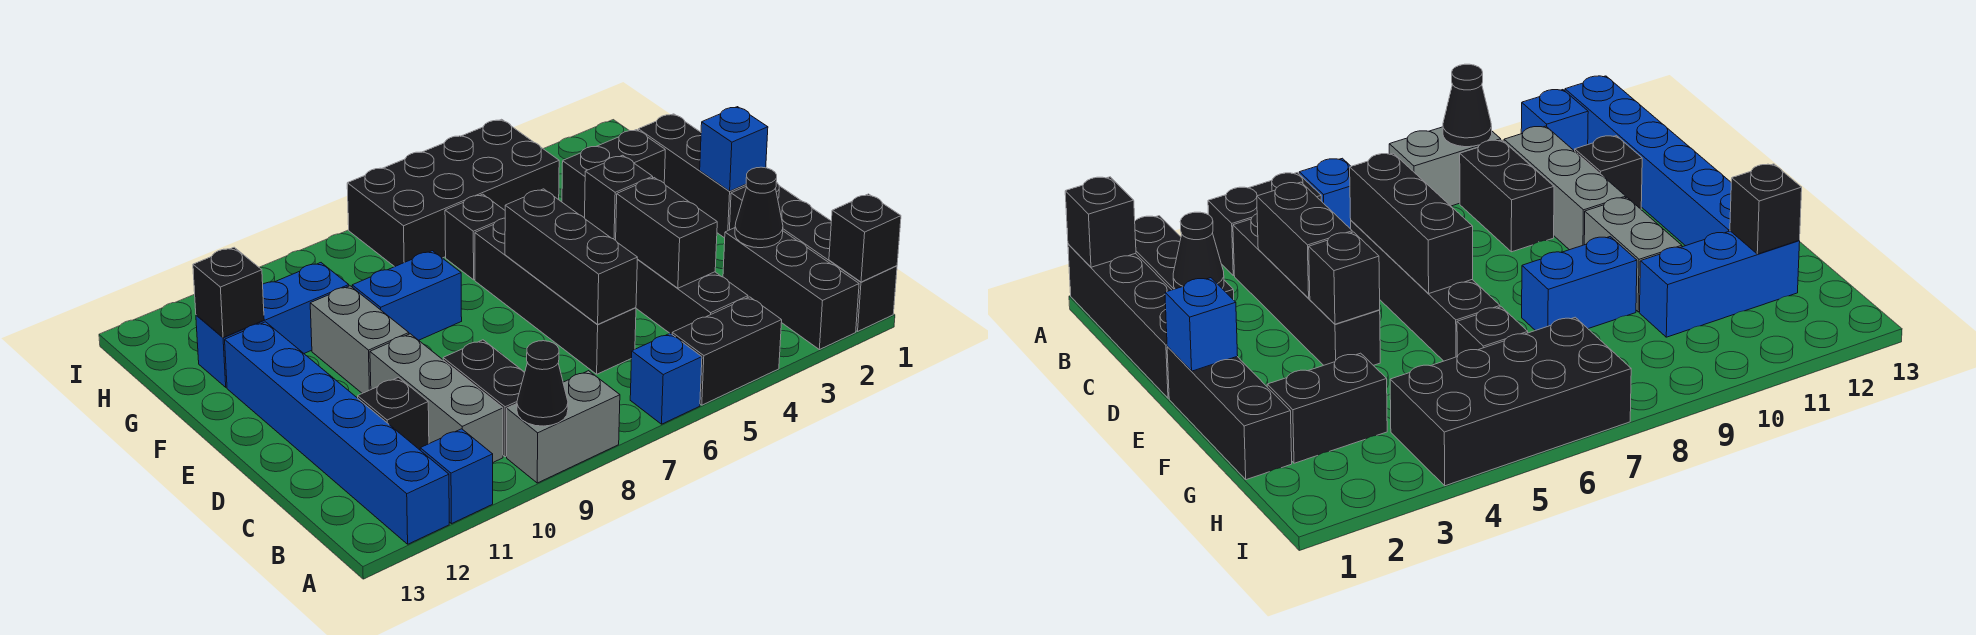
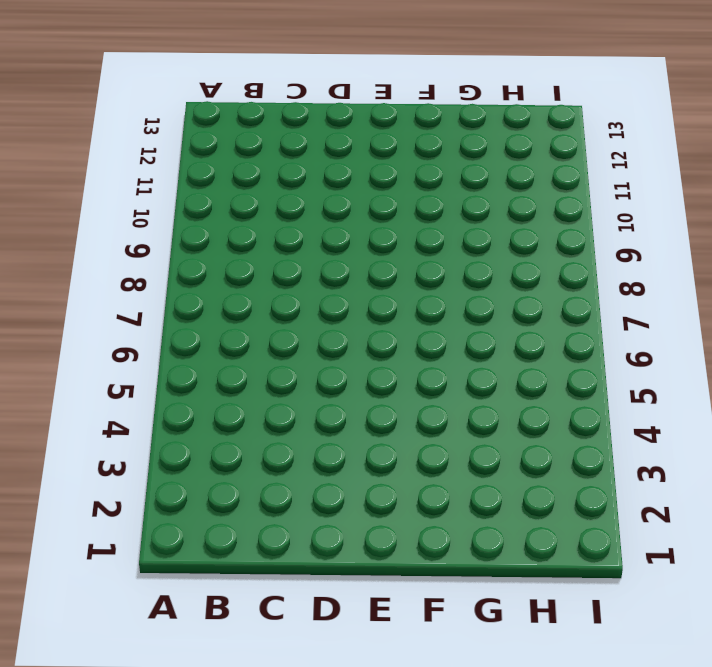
none -> black 1x4 brick [730,182,897,331]
none -> black 1x3 brick [723,228,859,350]
none -> black 1x2 brick [672,297,782,405]

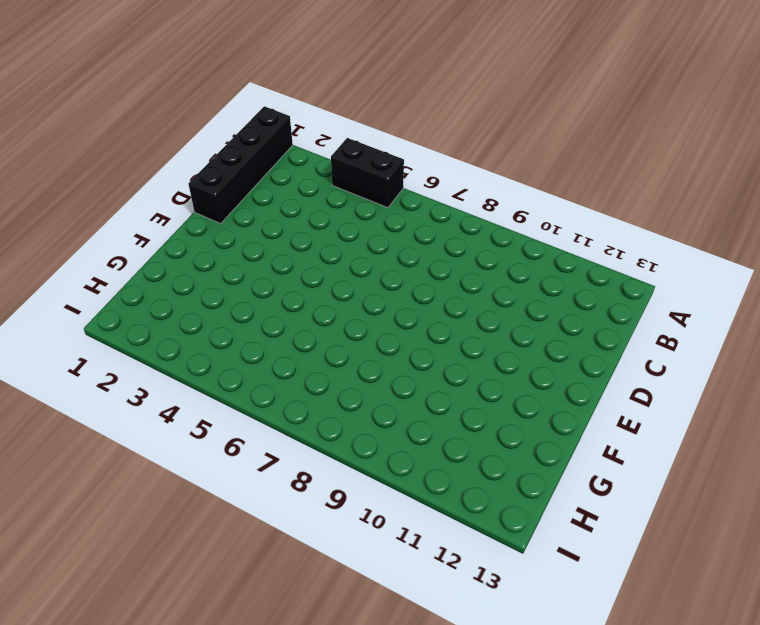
none -> black 1x3 brick [723,228,859,350]
none -> blue 1x1 brick [630,333,702,424]
none -> grey 1x2 brick [507,371,620,483]

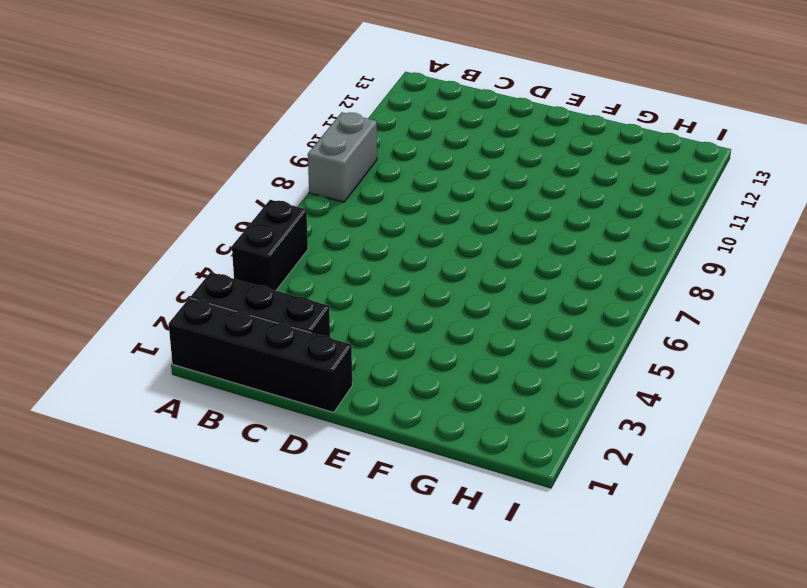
none -> blue 1x1 brick [630,333,702,424]
none -> blue 1x1 brick [420,429,493,524]
none -> blue 1x6 brick [225,322,449,544]

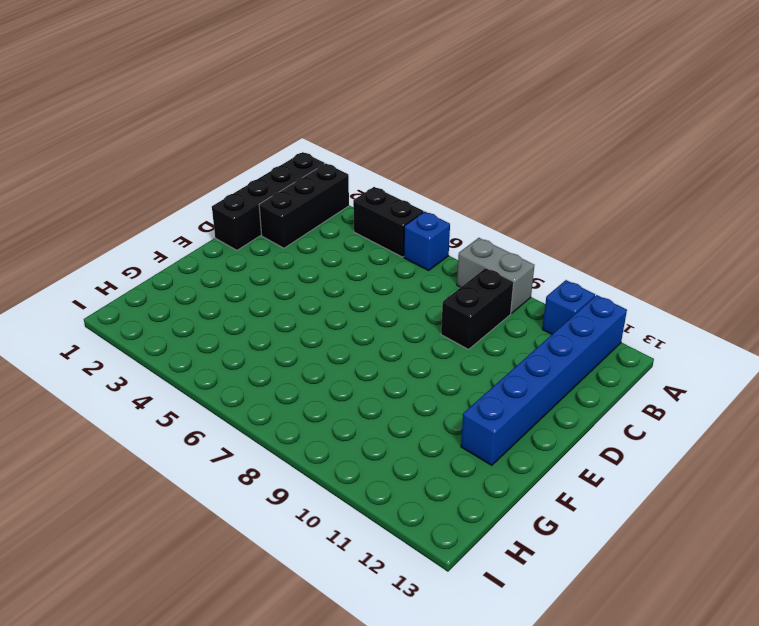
none -> black 1x4 brick [636,259,748,334]
none -> grey 1x3 brick [370,334,503,462]
none -> black 1x4 brick [475,218,636,374]

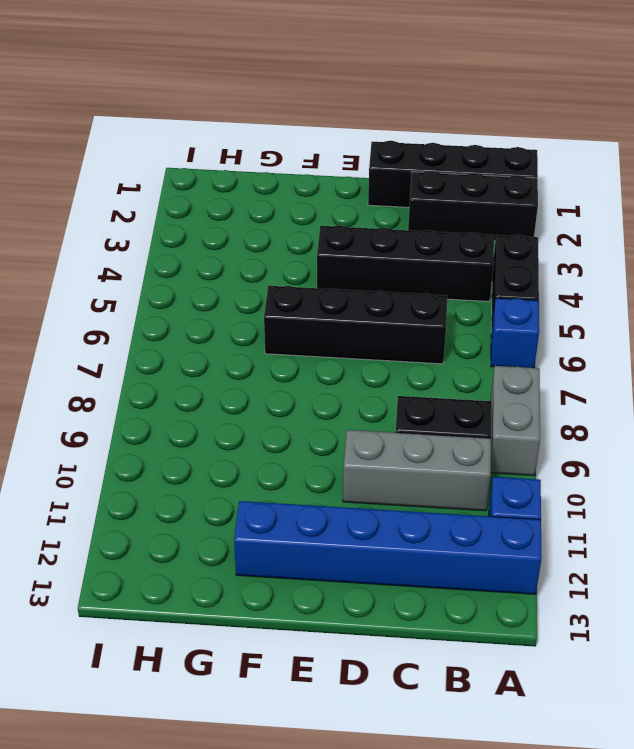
none -> black 1x1 brick [358,377,429,450]
none -> black 1x3 brick [638,114,746,238]
none -> grey 1x2 brick [310,286,409,393]

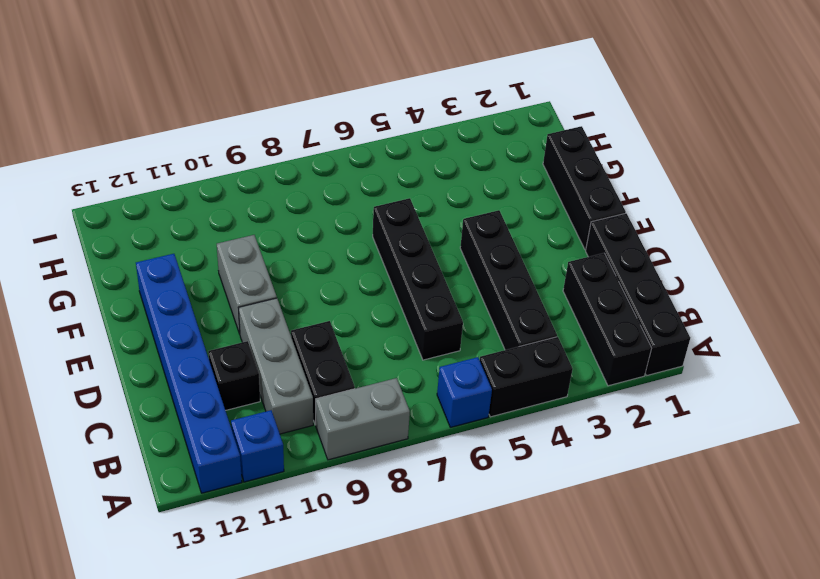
none -> blue 1x2 brick [352,251,462,340]
none -> black 1x2 brick [562,130,665,218]
none -> black 1x1 brick [445,194,505,280]

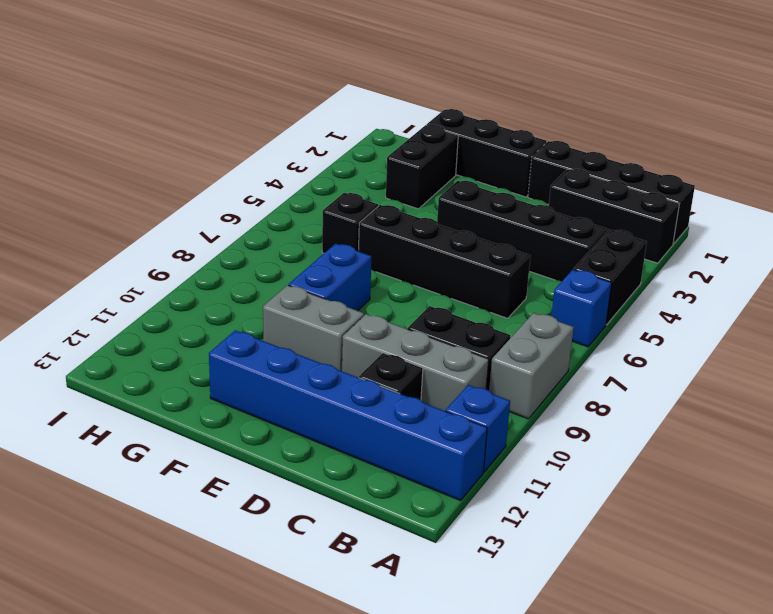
none -> blue 1x3 brick [196,263,349,387]
none -> black 2x4 brick [347,119,559,267]
none -> black 1x1 brick [829,194,901,282]

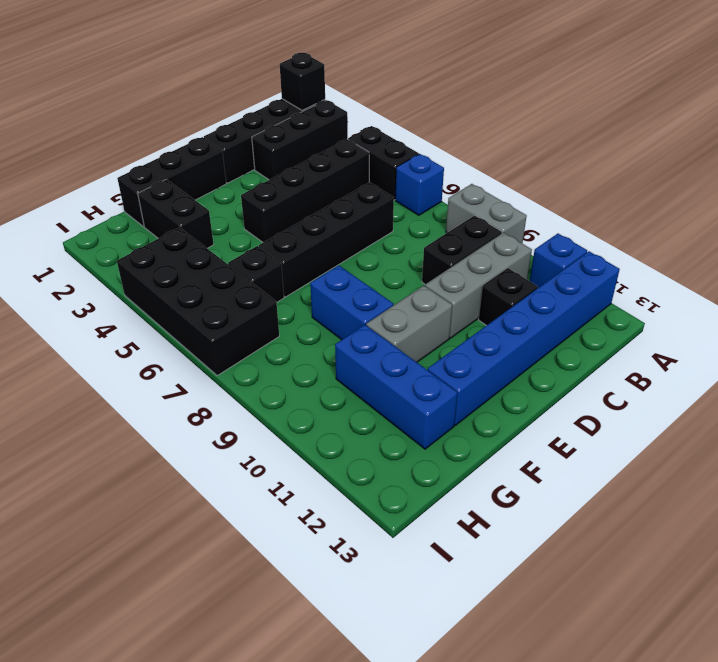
none -> black 1x1 cone [517,341,568,426]
none -> black 1x1 cone [735,167,783,248]
none -> black 1x2 brick [616,178,717,288]

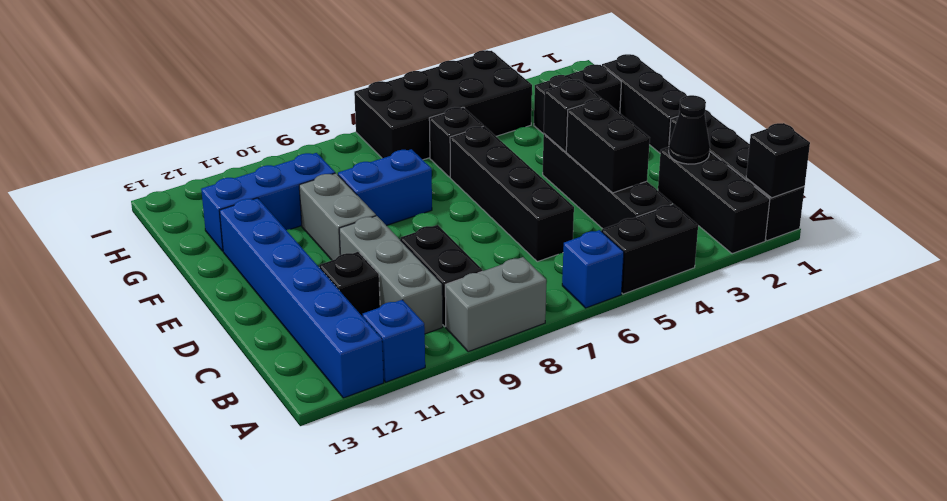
none -> black 1x1 cone [517,341,568,426]
none -> black 1x3 brick [505,189,637,325]
none -> blue 1x1 brick [700,107,768,191]

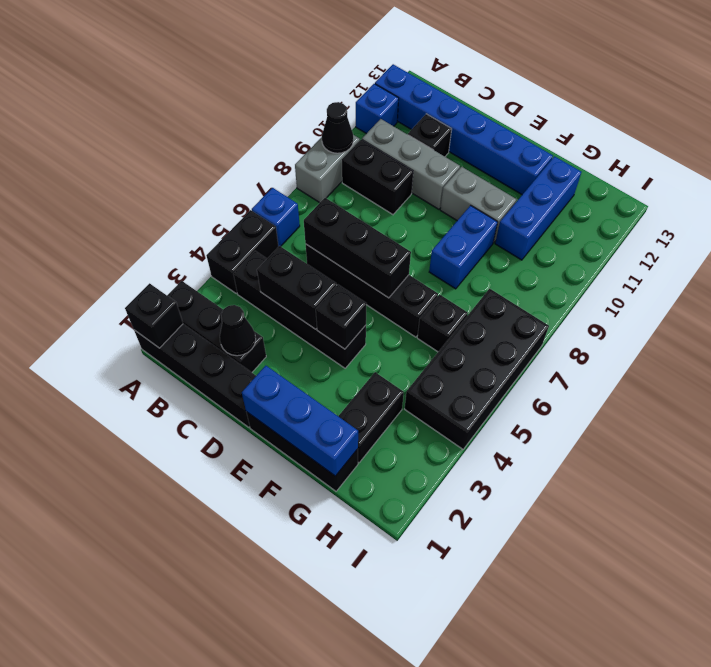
blue 1x3 brick [242,366,358,476] -> blue 1x1 brick [700,107,768,191]
none -> black 1x1 brick [193,247,264,338]

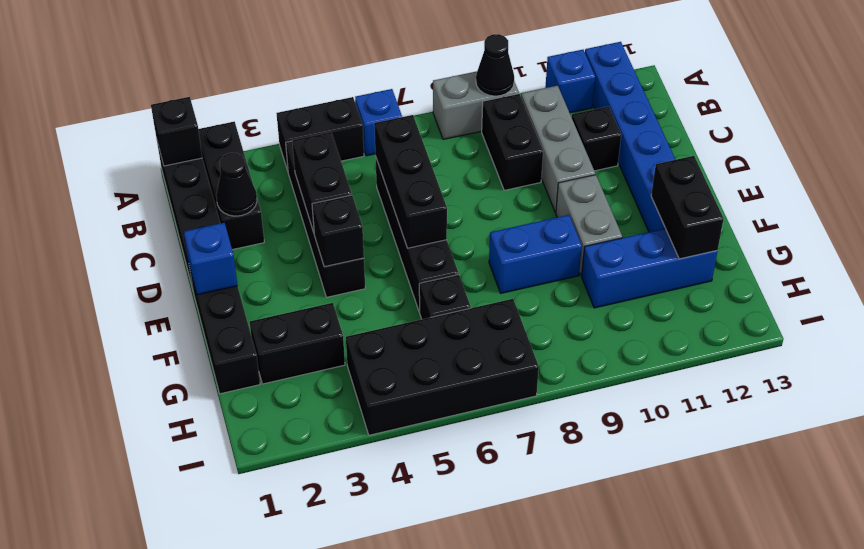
black 1x2 brick [651,156,724,259] -> black 1x1 brick [193,247,264,338]

